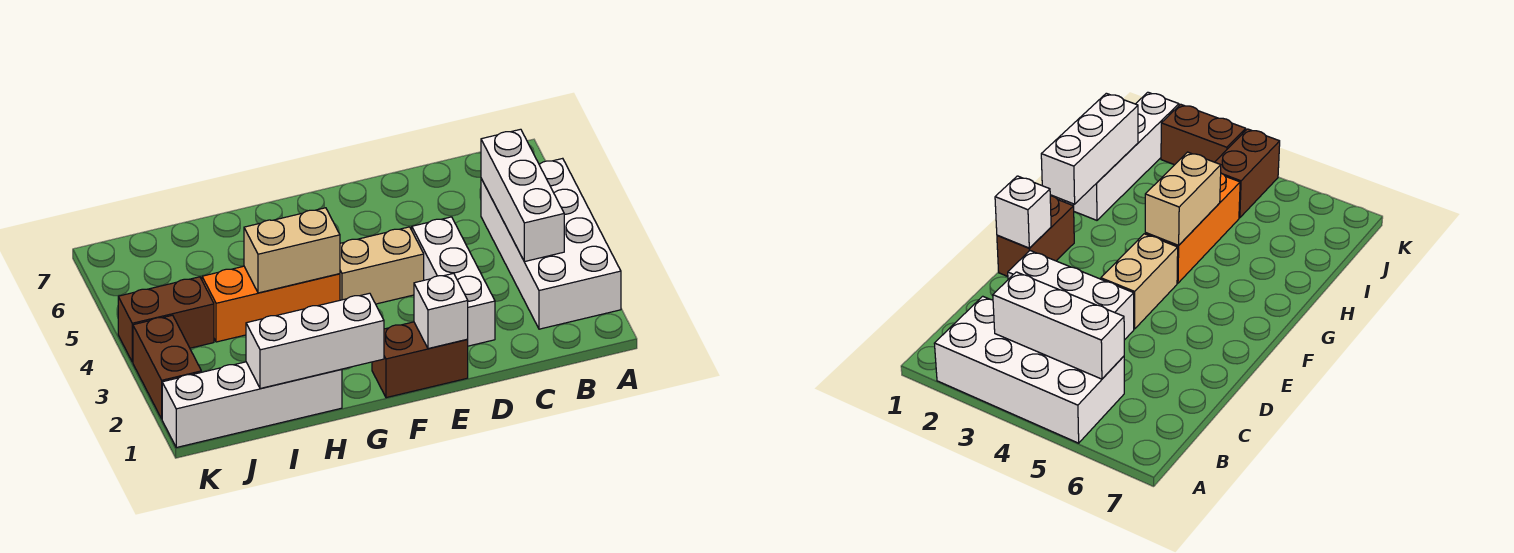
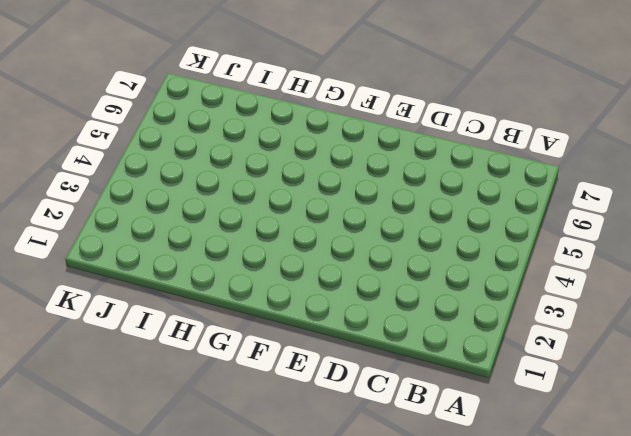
none -> white 2x4 brick [481,158,621,329]
none -> white 1x3 brick [412,217,495,346]
none -> brown 1x2 brick [372,322,468,398]

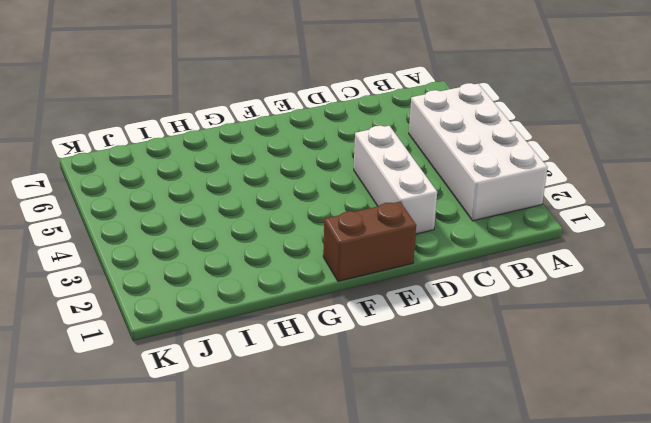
none -> tan 1x2 brick [340,227,424,304]
none -> orange 1x3 brick [202,266,340,342]
none -> white 1x4 brick [162,362,342,447]

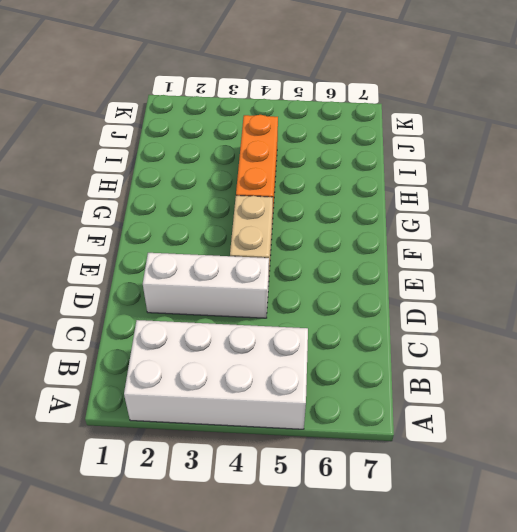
none -> brown 1x2 brick [372,322,468,398]
none -> white 1x4 brick [162,362,342,447]
none -> brown 1x2 brick [118,277,214,362]

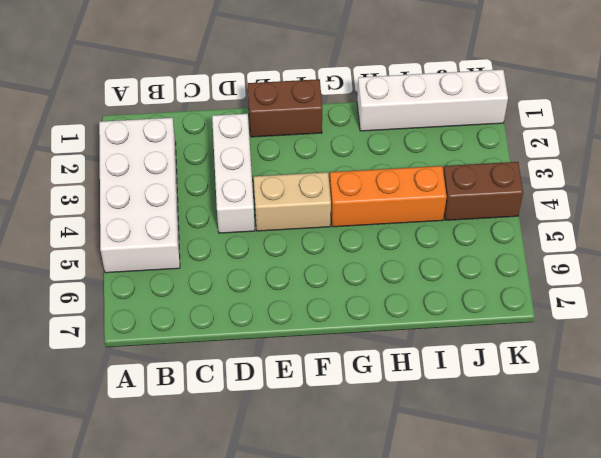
none -> brown 1x2 brick [133,315,201,419]
none -> white 1x3 brick [481,129,564,262]
none -> white 1x1 brick [414,273,468,349]

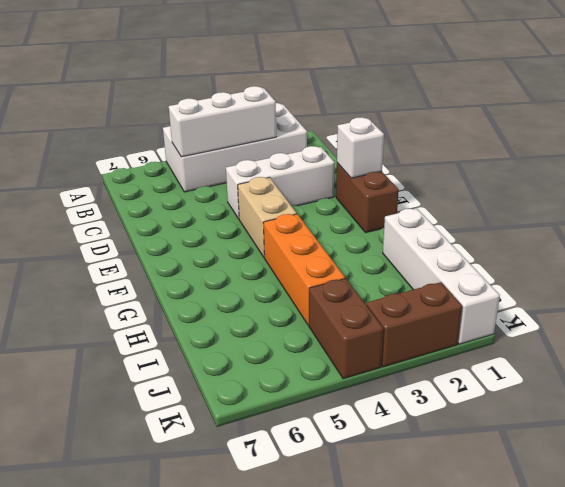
none -> white 1x3 brick [246,293,384,388]
none -> tan 1x2 brick [244,208,340,293]

